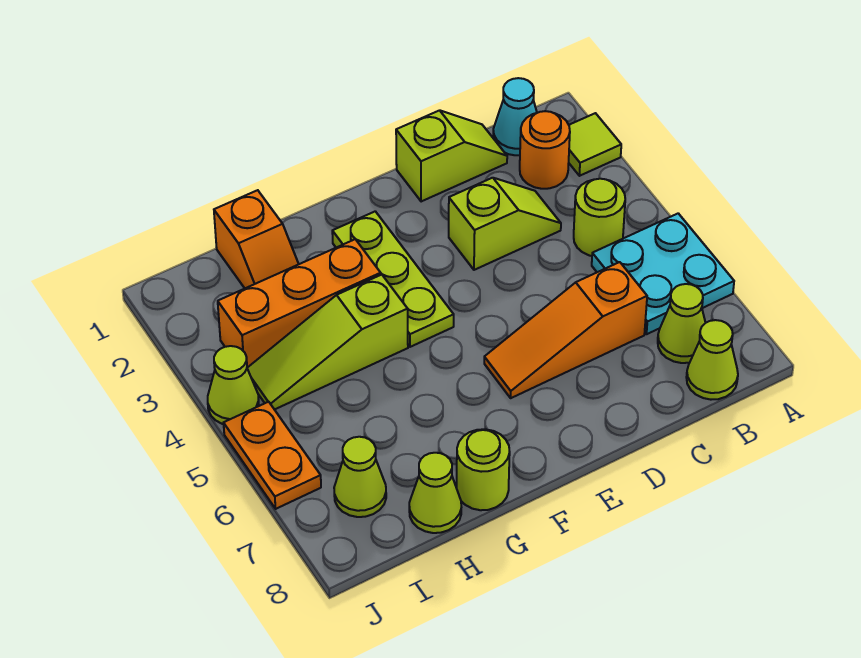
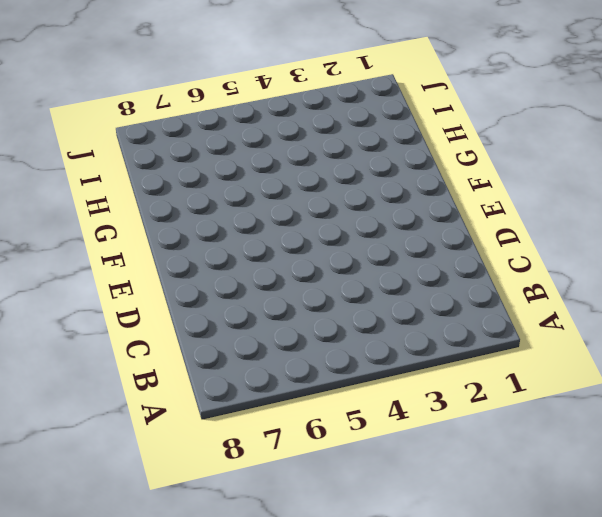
none -> lime 1x1 tile [569,113,621,176]
none -> cyan 2x2 plate [592,213,734,334]
none -> cyan 1x1 cone [493,78,537,155]

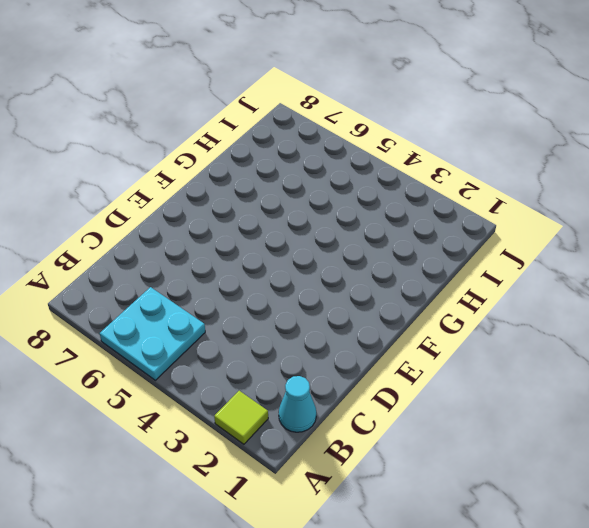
none -> orange 1x1 round brick [520,111,570,189]
none -> lime 1x1 round brick [574,178,625,256]
none -> lime 1x1 cone [658,284,705,363]

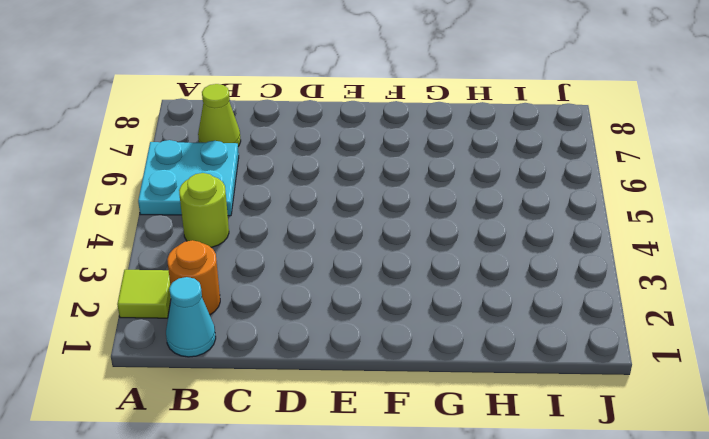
none -> lime 1x1 cone [686,320,738,400]
none -> lime 1x2 slope [396,110,507,202]
none -> lime 1x2 slope [449,178,561,270]

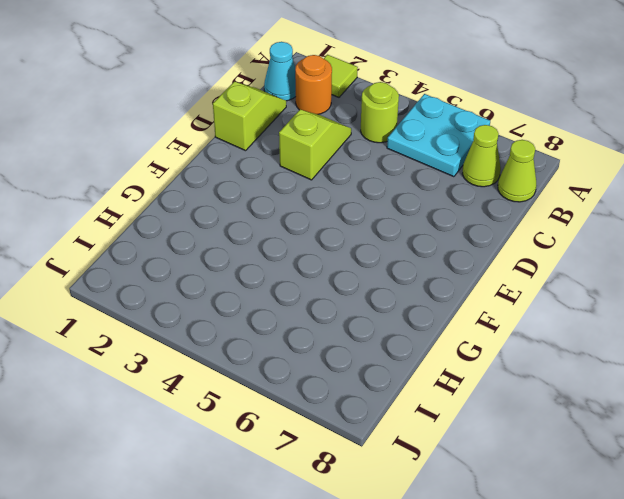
none -> orange 1x3 slope [484,262,647,398]
none -> lime 1x3 plate [332,211,454,347]
none -> orange 1x3 brick [218,239,381,368]

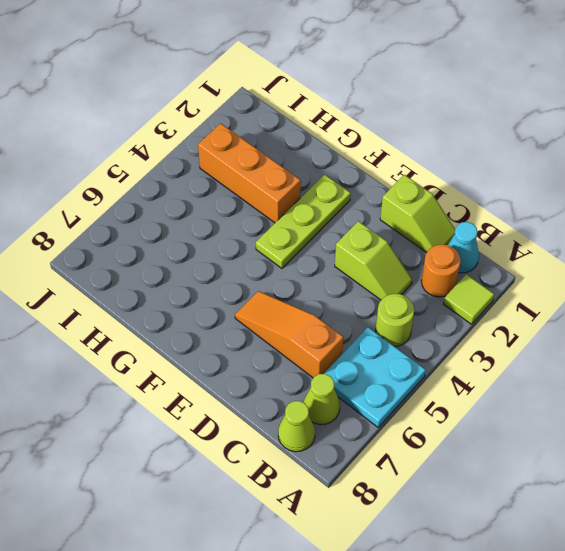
none -> lime 1x3 slope [247,275,408,410]
none -> lime 1x1 round brick [457,429,510,510]
none -> orange 1x2 slope [214,190,299,288]

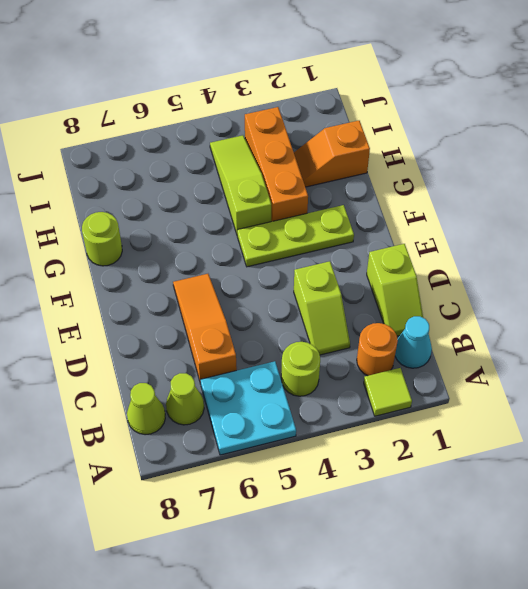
none -> lime 1x1 cone [409,453,461,533]
none -> lime 1x1 cone [334,437,386,517]
none -> lime 1x1 cone [208,346,259,424]

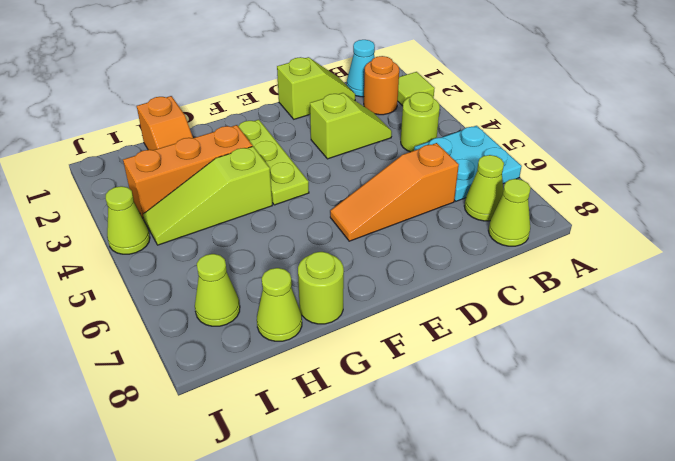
none -> orange 1x2 plate [224,402,321,509]

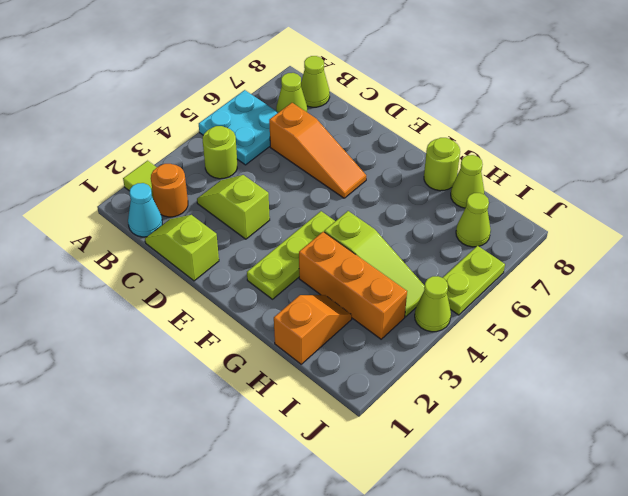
lime 1x2 plate [443,246,505,315] -> orange 1x2 plate [224,402,321,509]

